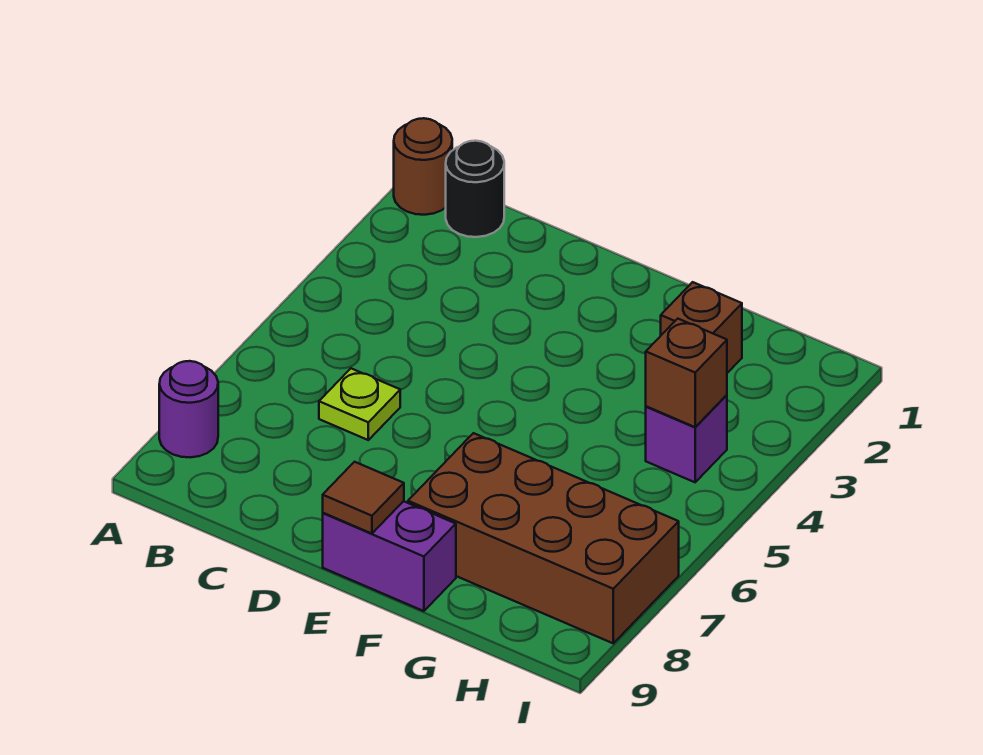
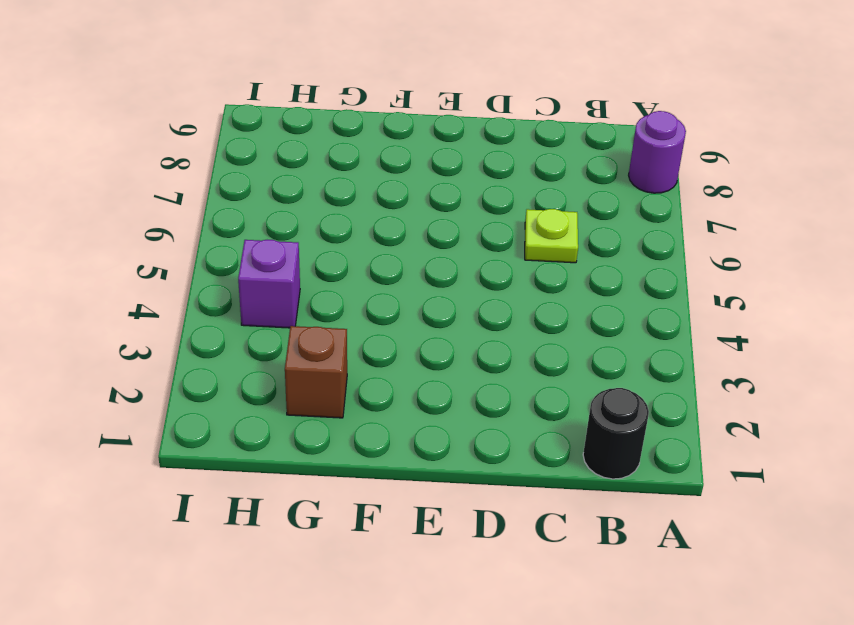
none -> brown 1x1 round brick [394,118,452,215]
none -> purple 1x2 brick [323,501,456,611]

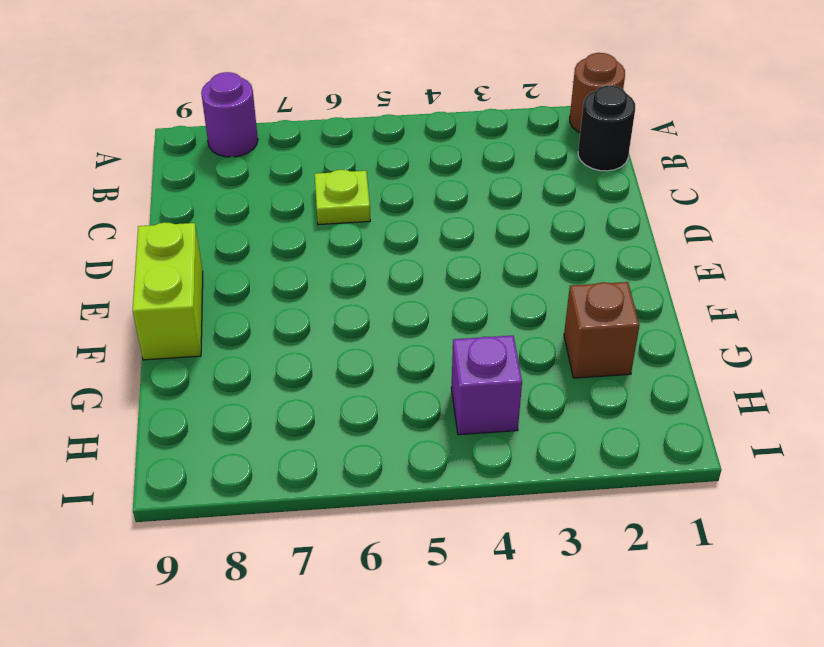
lime 1x2 brick [133,222,203,360] -> purple 1x2 brick [323,501,456,611]
none -> brown 2x4 brick [408,433,679,643]
none -> brown 1x1 tile [323,462,404,534]

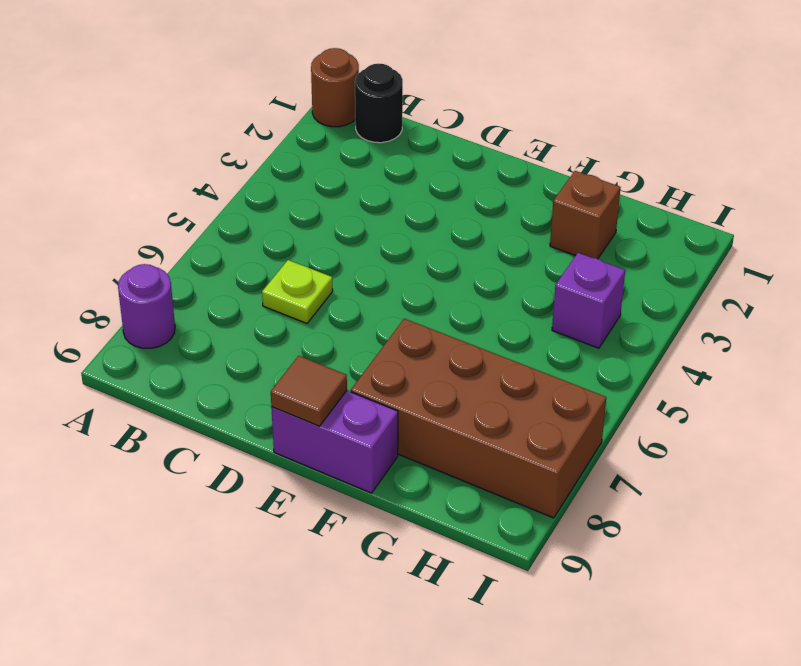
none -> brown 1x1 brick [646,319,727,427]

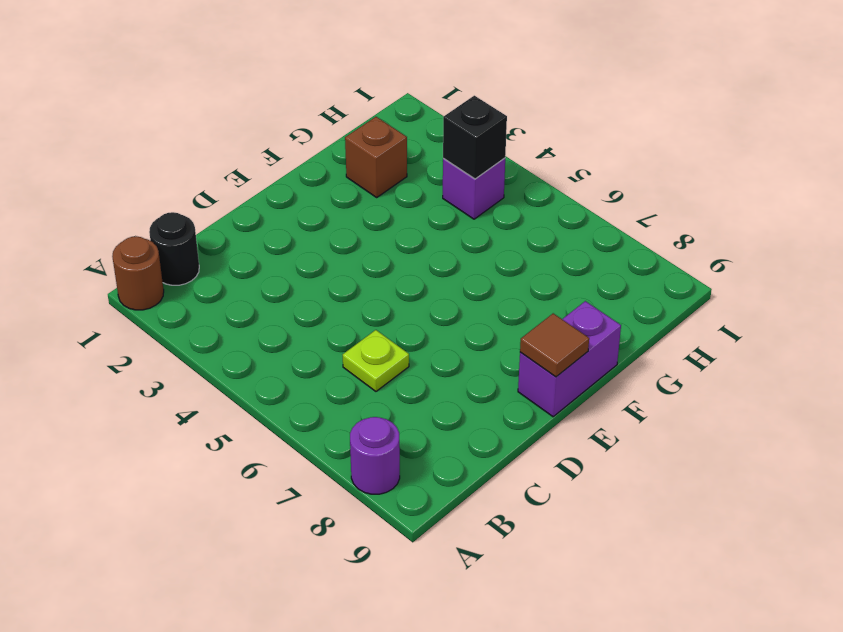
black 1x1 brick [443,96,507,179] -> brown 1x1 brick [646,319,727,427]
none -> brown 2x4 brick [408,433,679,643]

